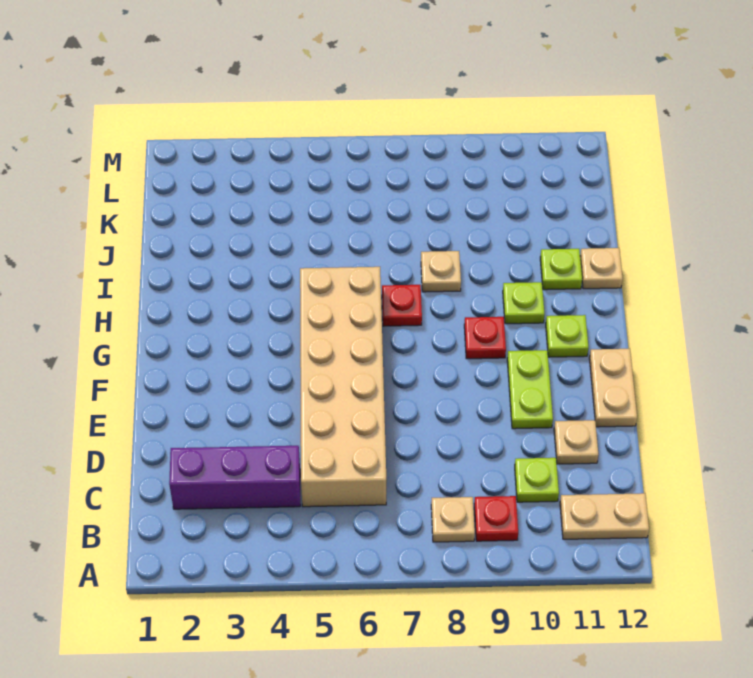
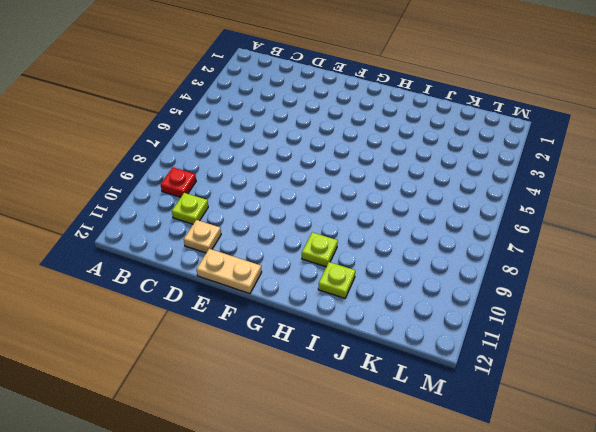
none -> tan 1x1 plate [431,497,475,542]
none -> tan 1x2 plate [560,493,649,539]
none -> purple 1x3 brick [169,446,300,509]

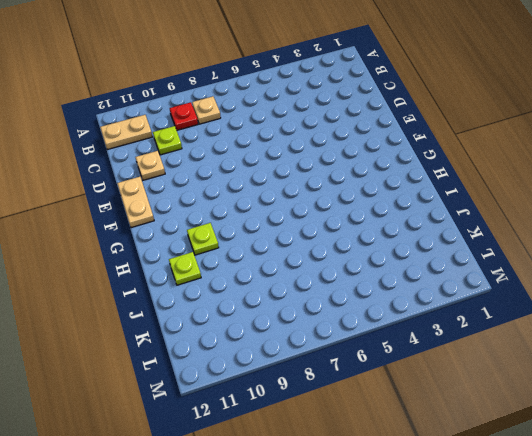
none -> purple 1x3 brick [169,446,300,509]
none -> tan 2x6 brick [300,267,386,507]
none -> lime 1x2 plate [507,350,553,429]

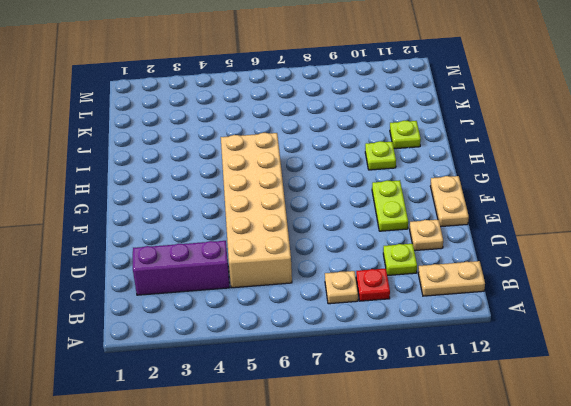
none -> red 1x1 plate [464,317,506,359]
none -> lime 1x1 plate [546,315,589,357]
none -> red 1x1 plate [382,285,422,326]

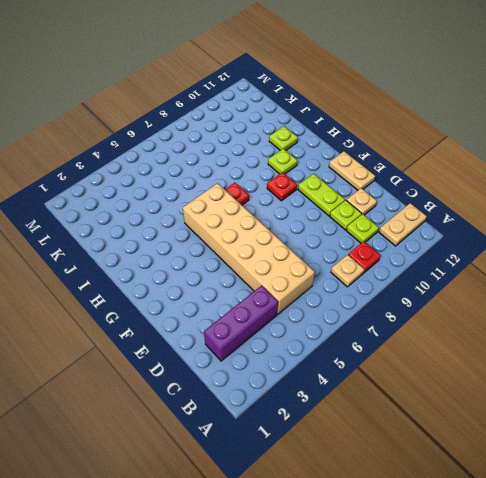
lime 1x1 plate [330,200,362,230] -> lime 1x1 plate moved to [546,315,589,357]
none -> tan 1x1 plate [421,251,461,292]
none -> tan 1x1 plate [580,248,623,289]

